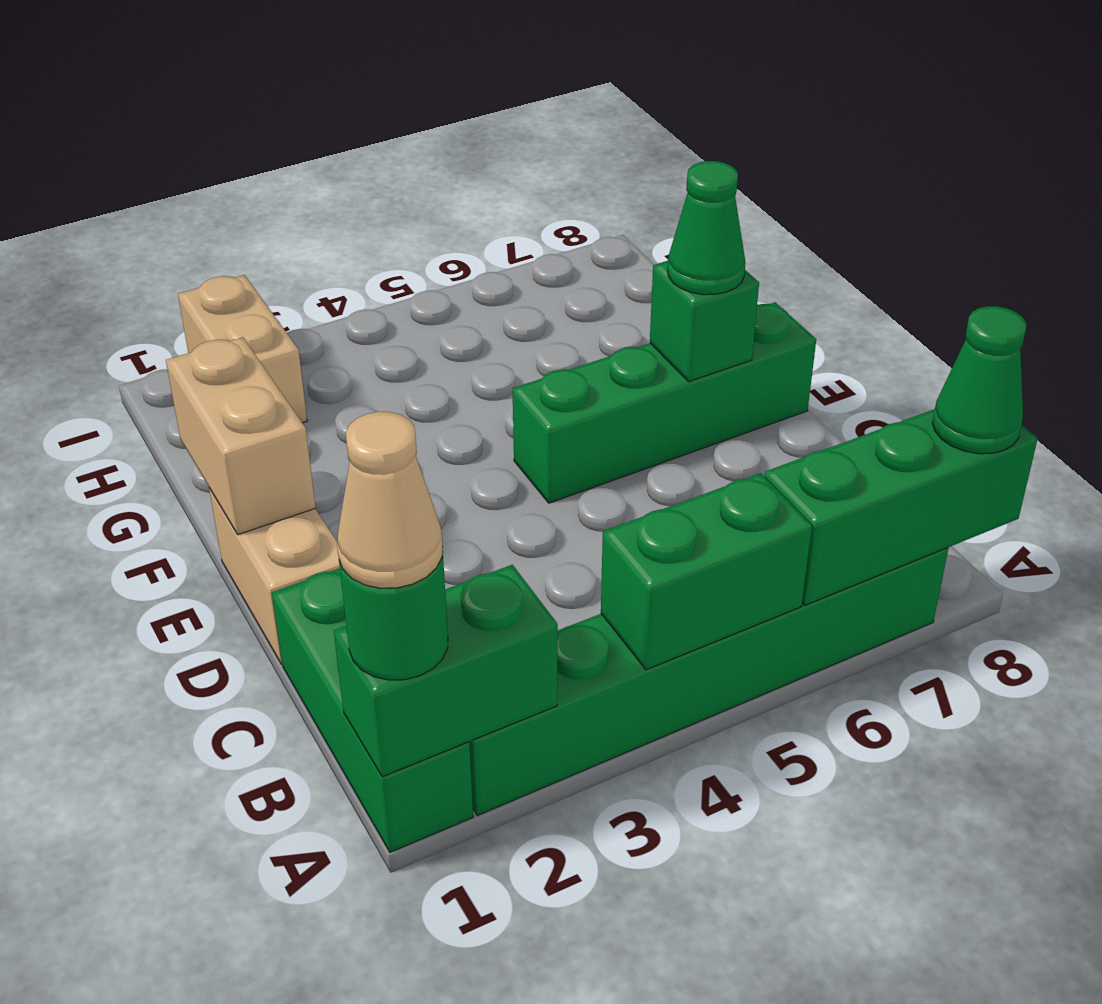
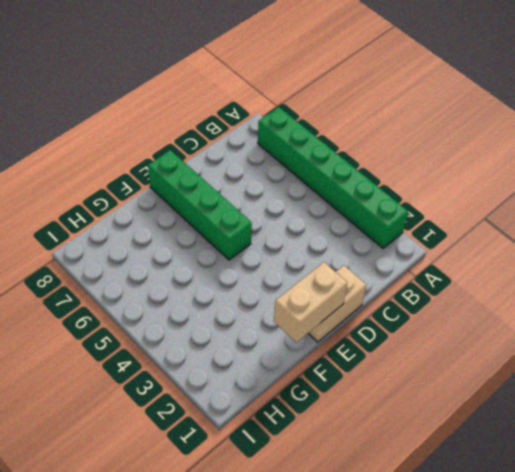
none -> green 1x3 brick [272,568,473,852]
none -> tan 1x2 brick [178,275,307,423]
none -> green 1x2 brick [334,565,558,777]

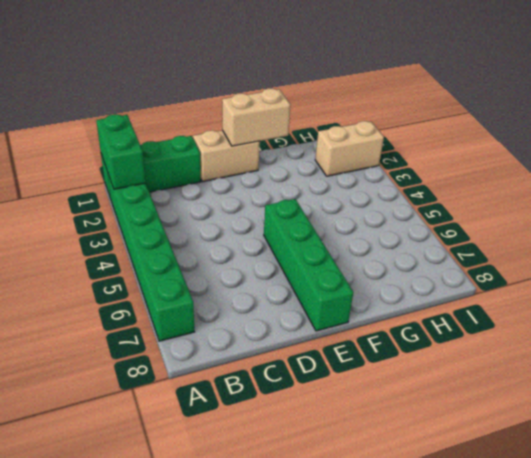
none -> green 1x2 brick [601,473,812,670]
none -> green 1x3 brick [764,409,1038,605]
none -> green 1x1 brick [650,261,759,381]

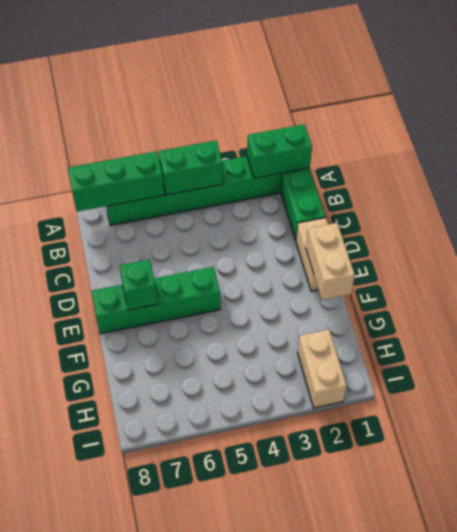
none -> green 1x1 round brick [339,547,448,680]
none -> green 1x1 cone [932,306,1026,454]
none -> green 1x1 cone [668,161,745,295]

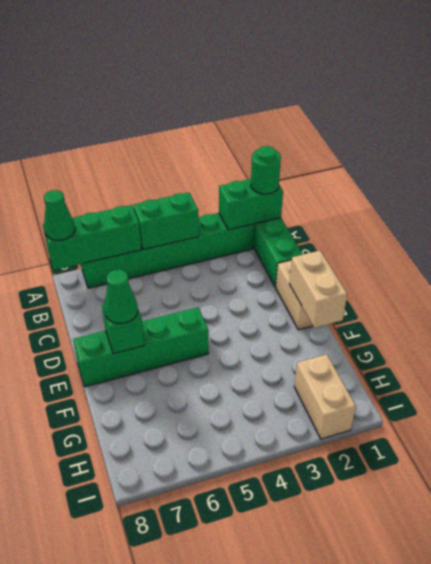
none -> tan 1x1 cone [337,412,443,588]

